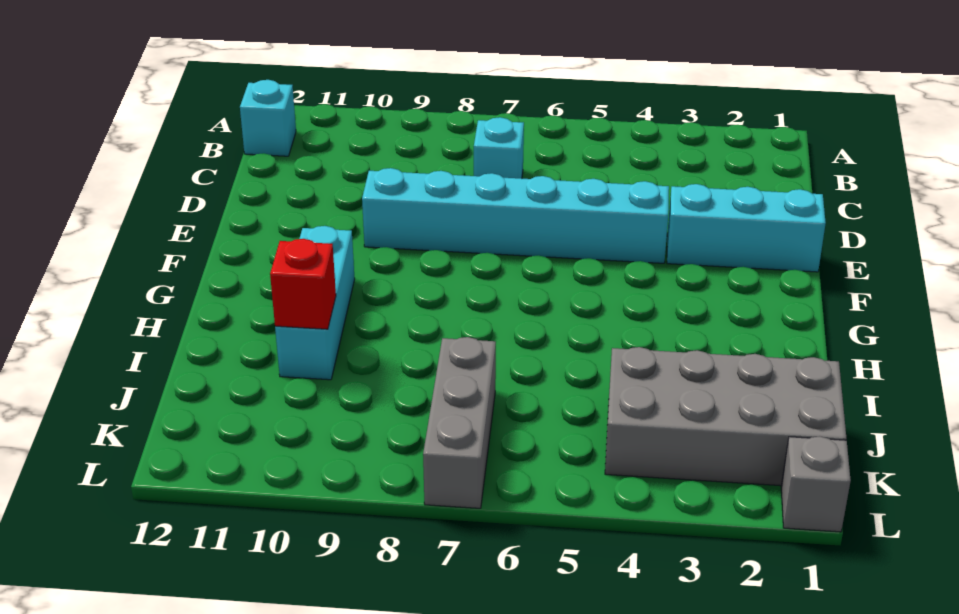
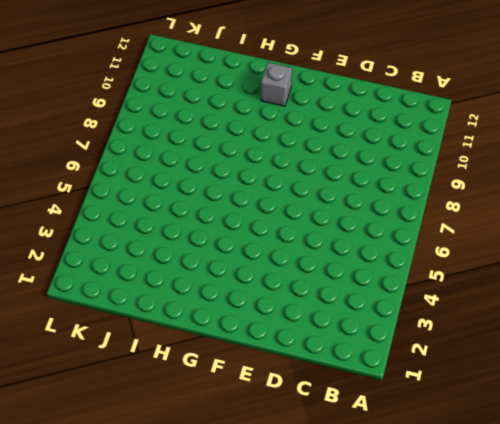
grey 1x1 brick [261,63,292,106] -> grey 1x1 brick moved to [781,436,851,532]
none -> cyan 1x1 brick [240,80,296,156]
none -> cyan 1x1 brick [474,117,524,179]

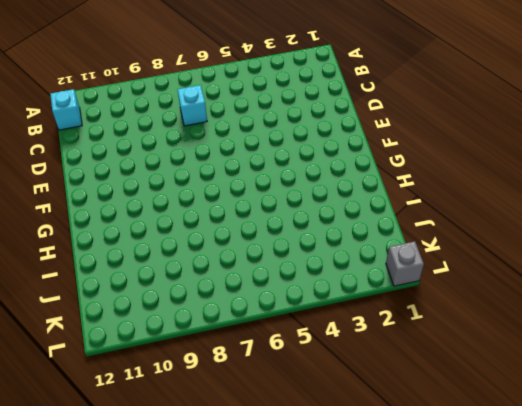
none -> cyan 1x3 brick [667,184,826,272]
none -> cyan 1x6 brick [362,168,669,263]

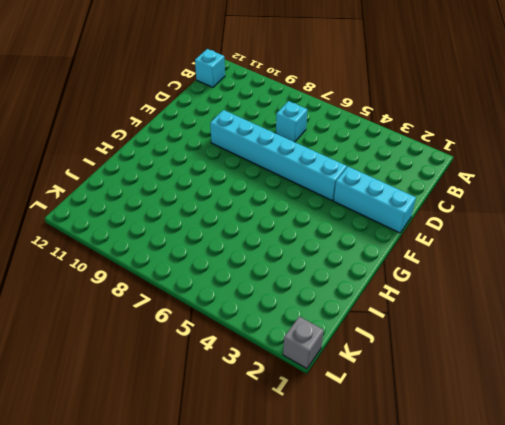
none -> cyan 1x3 brick [275,226,355,380]
none -> grey 2x4 brick [605,347,846,486]

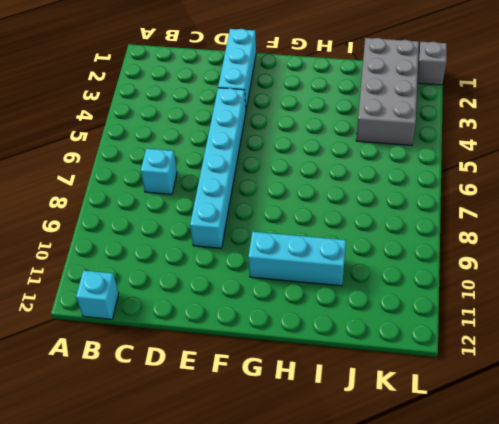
none -> grey 1x3 brick [423,337,496,508]
none -> red 1x1 brick [270,239,336,329]

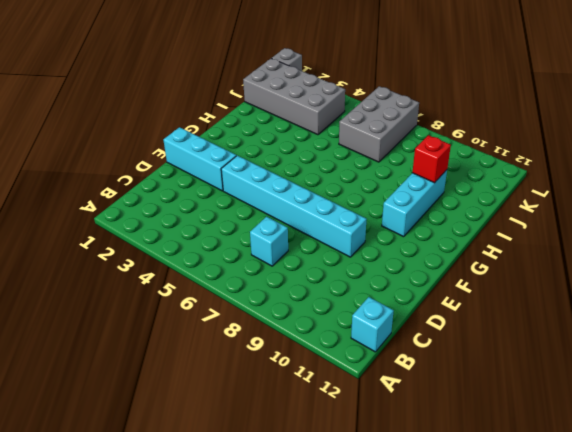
grey 2x3 brick [339,86,419,162] -> grey 1x3 brick [423,337,496,508]

